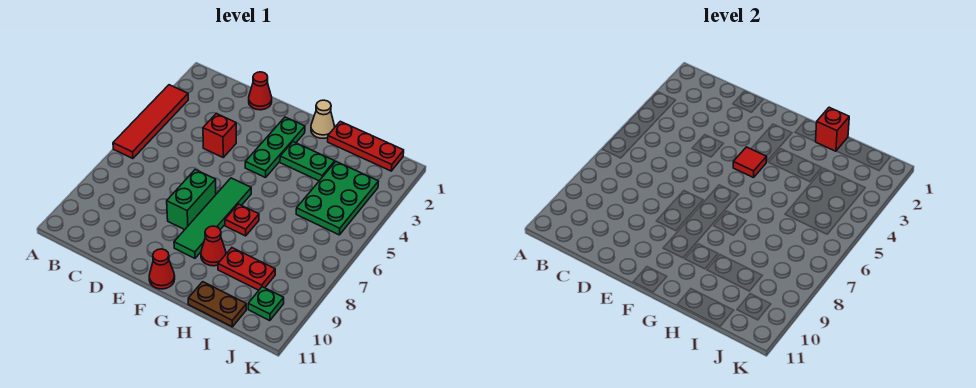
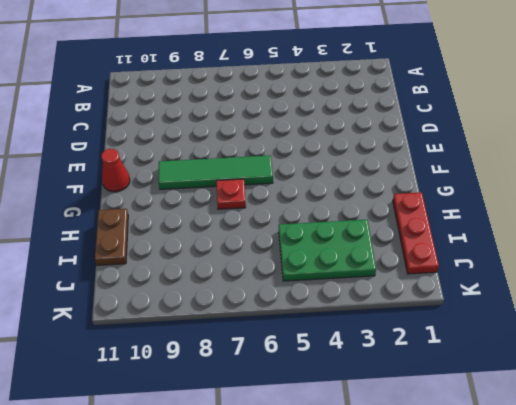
none -> red 1x4 tile [113,85,188,159]
none -> red 1x1 cone [249,72,272,110]
none -> red 1x1 brick [203,113,236,157]

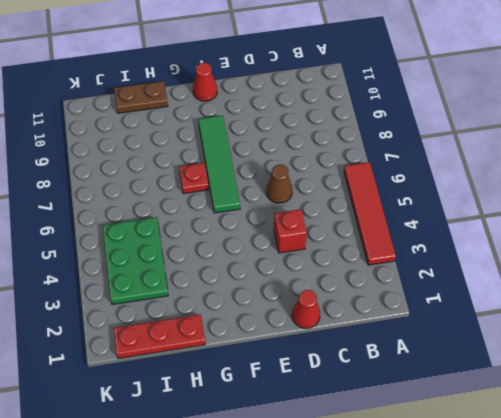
brown 1x1 cone [266,165,292,203] -> none
none -> green 1x2 brick [167,170,216,230]
none -> green 1x3 plate [245,117,305,178]
none -> tan 1x1 cone [311,100,334,138]

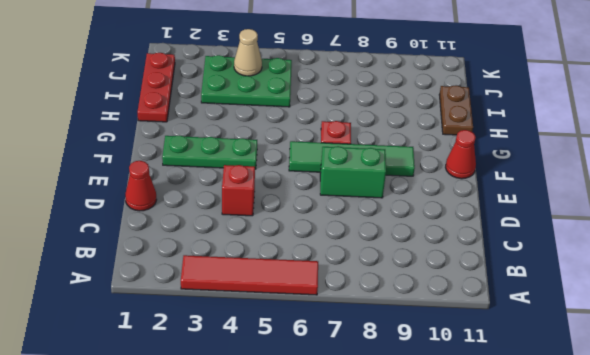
tan 1x1 cone [234,29,262,76] -> tan 1x1 cone moved to [311,100,334,138]
none -> green 1x2 plate [280,142,335,181]
none -> red 1x1 cone [201,226,226,266]
none -> red 1x2 plate [218,248,275,290]

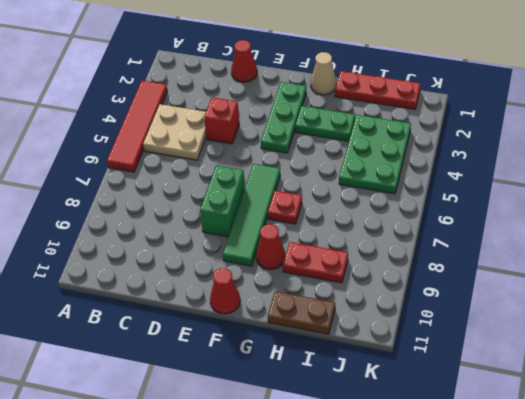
tan 2x2 plate [143,104,206,160] -> none
none -> green 1x1 plate [248,287,284,321]
none -> red 1x1 tile [733,147,767,178]
none -> red 1x1 brick [816,107,849,151]

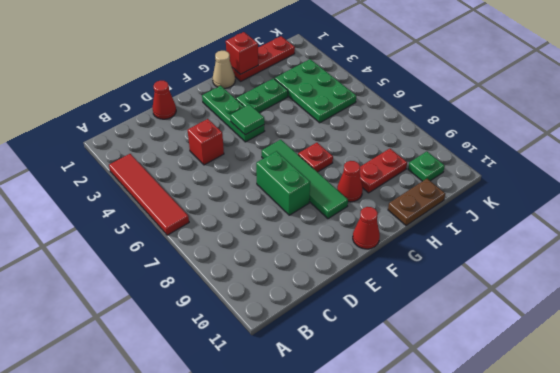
green 1x1 tile [230,105,264,135] -> red 1x1 tile [733,147,767,178]

